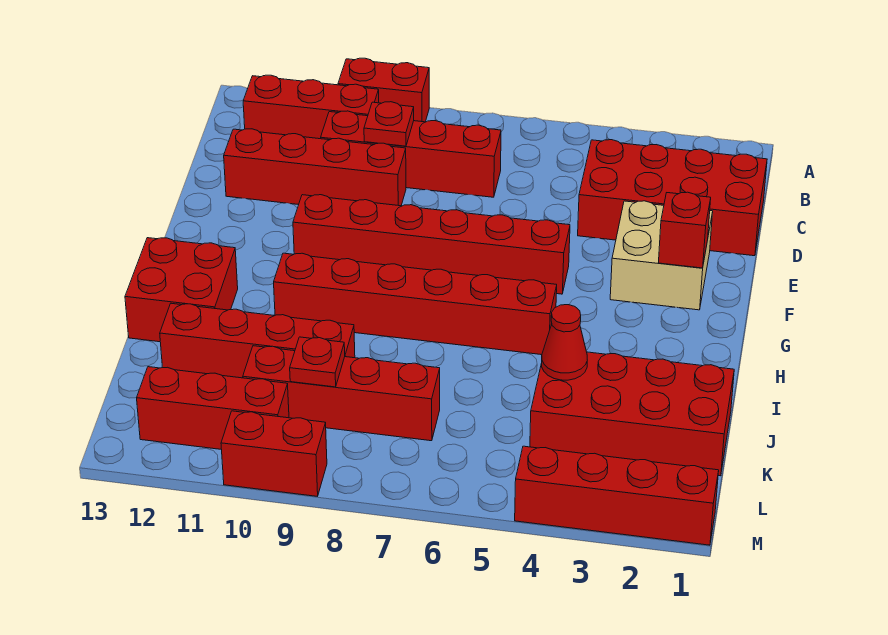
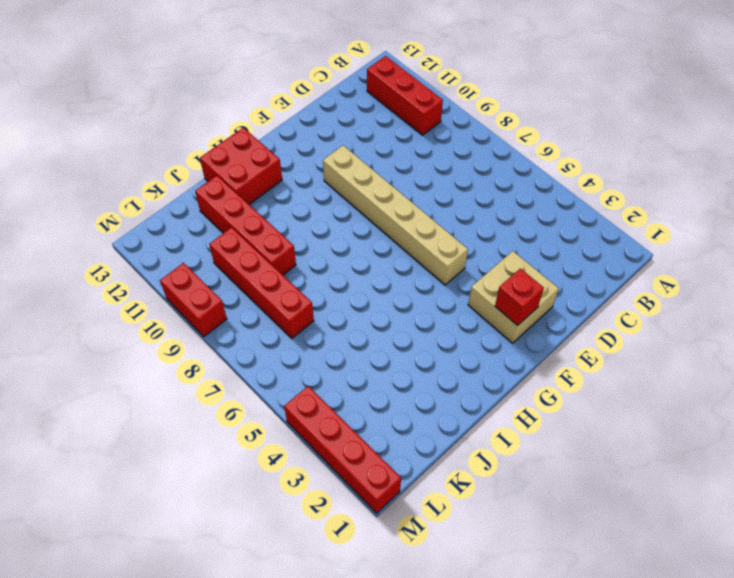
tan 1x6 brick [323,145,468,285] -> red 1x6 brick [293,195,570,294]
none -> red 1x2 brick [338,58,429,122]
none -> red 2x4 brick [578,140,767,256]
none -> red 1x4 brick [321,111,501,197]

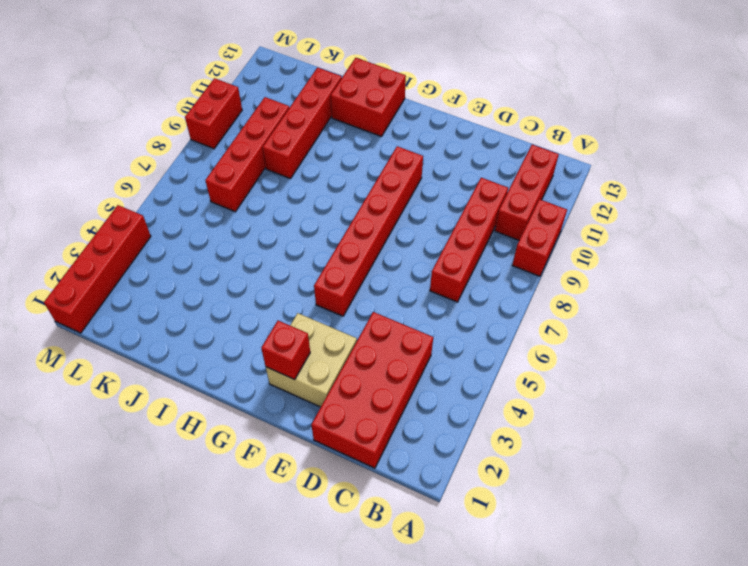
none -> red 1x4 brick [224,129,406,206]
none -> red 1x6 brick [274,253,557,355]
none -> red 2x4 brick [530,352,734,476]

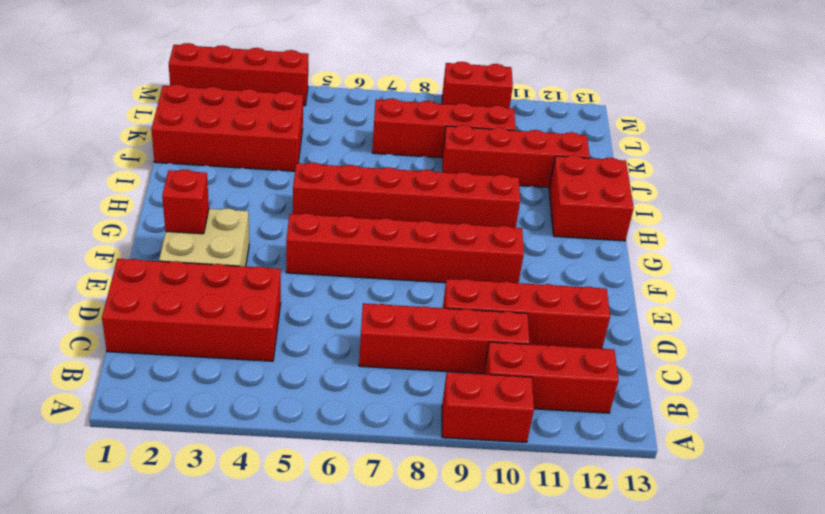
none -> red 1x3 brick [137,367,289,449]
none -> red 1x1 plate [364,102,414,146]
none -> red 1x1 cone [542,305,587,380]

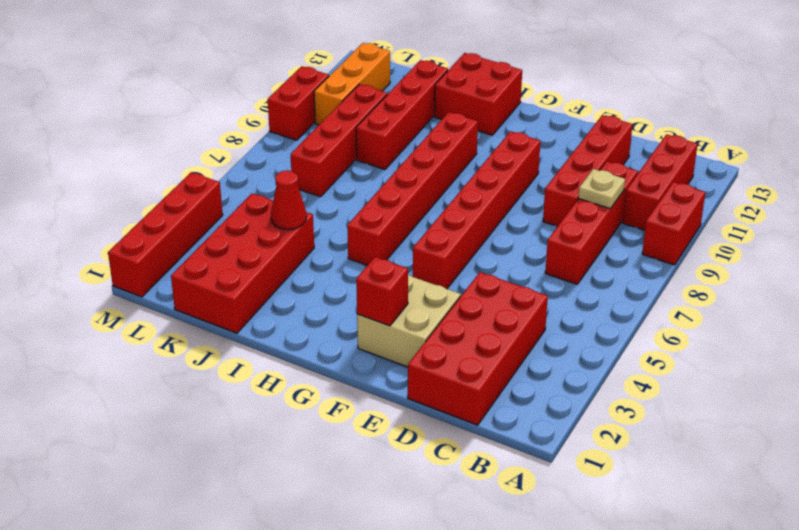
tan 1x1 plate [578,169,625,209] -> red 1x1 plate [364,102,414,146]
orange 1x3 brick [314,43,390,125] -> red 1x3 brick [137,367,289,449]
none -> red 1x1 plate [290,337,345,387]

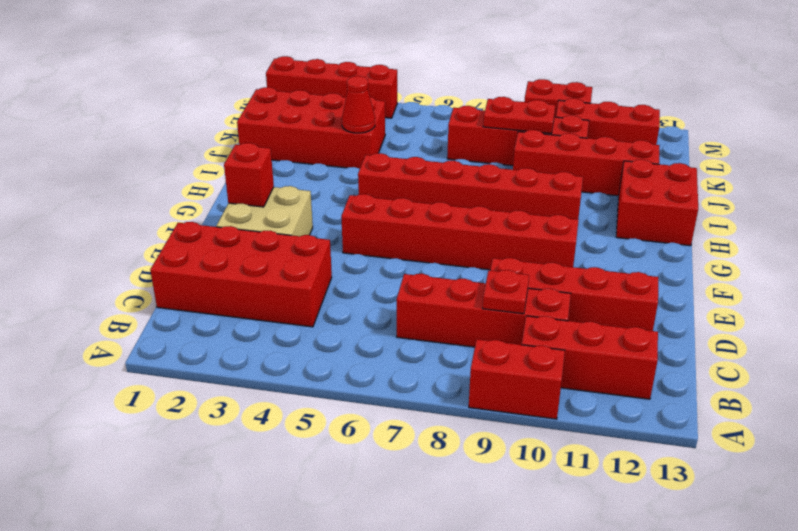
red 1x2 plate [483,97,555,133] -> red 1x1 plate [290,337,345,387]

